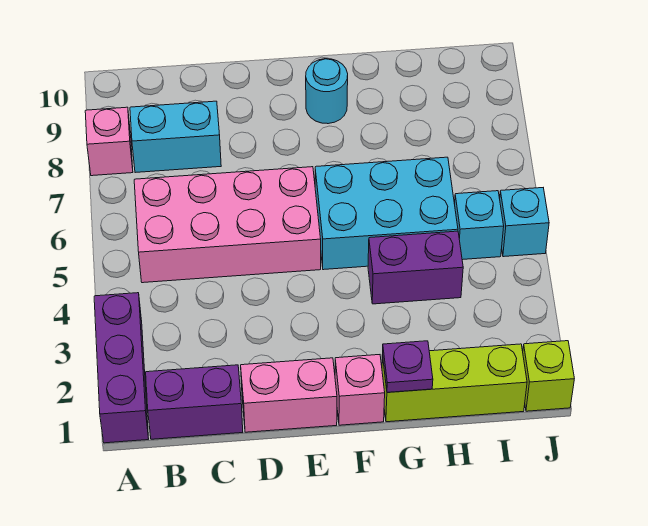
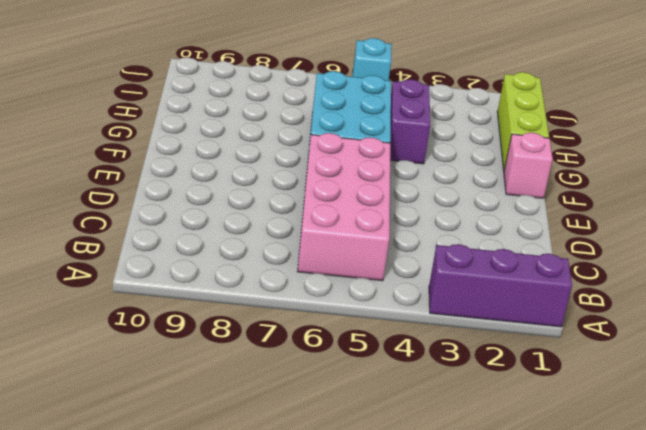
none -> pink 1x1 brick [85,107,133,176]
none -> purple 1x2 brick [146,365,243,439]
none -> cyan 1x2 brick [130,101,221,173]

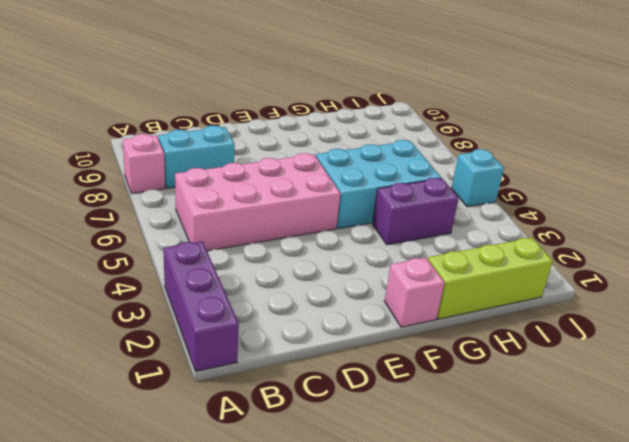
none -> purple 1x2 brick [146,365,243,439]
none -> pink 1x2 brick [241,358,337,432]
none -> cyan 1x1 round brick [306,59,348,124]

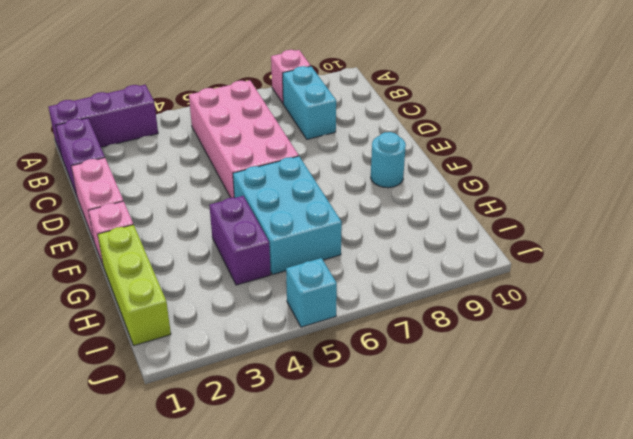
none -> cyan 1x1 brick [455,191,504,260]
none -> lime 1x1 brick [523,341,574,411]
none -> purple 1x1 plate [383,341,433,392]

